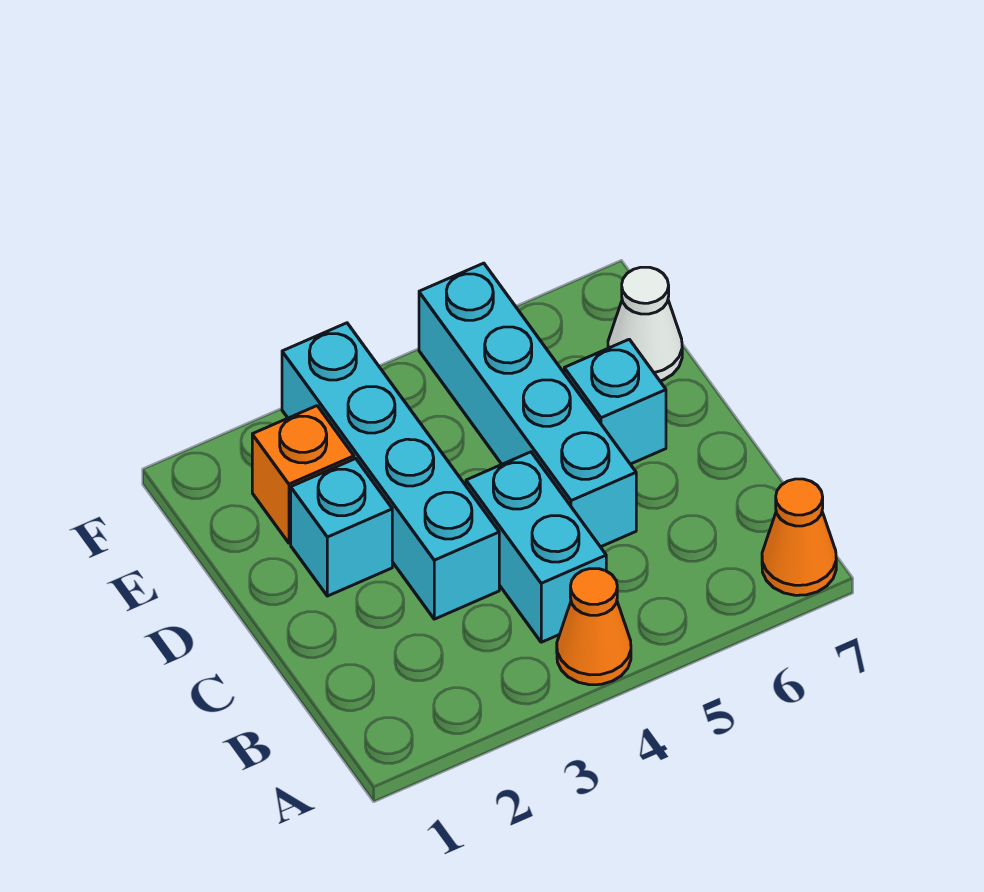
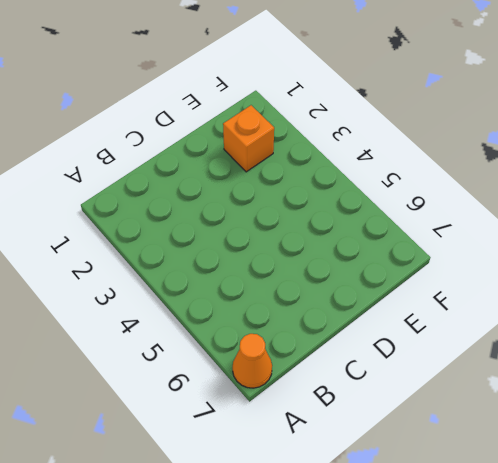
none -> orange 1x1 cone [557,569,631,685]
none -> cyan 1x2 brick [466,452,606,642]

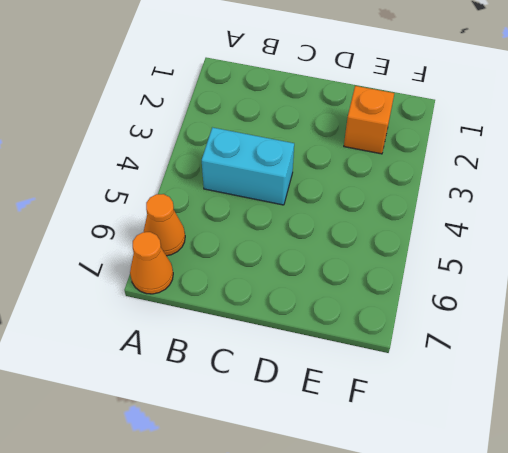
orange 1x1 cone [144,194,185,256] -> orange 1x1 cone moved to [557,569,631,685]
none -> cyan 1x4 brick [282,323,499,619]
none -> cyan 1x4 brick [419,263,636,547]

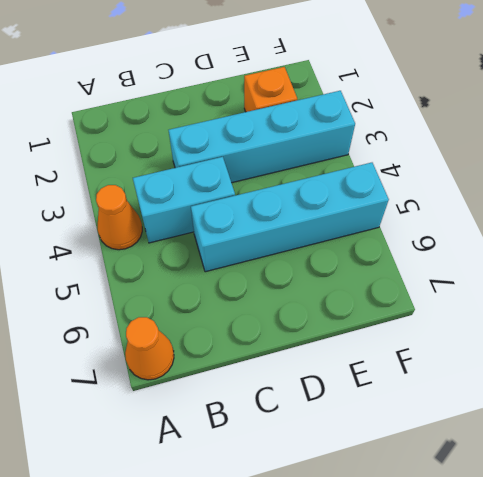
none -> cyan 1x1 brick [291,459,392,596]
none -> cyan 1x1 brick [564,339,666,464]

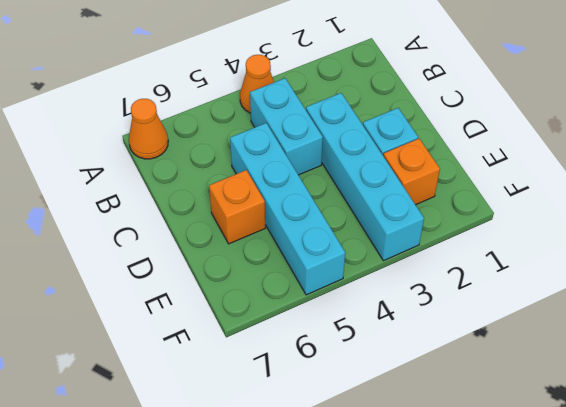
orange 1x1 brick [209,170,265,244] -> cyan 1x1 brick [564,339,666,464]
none -> white 1x1 cone [608,267,682,381]

